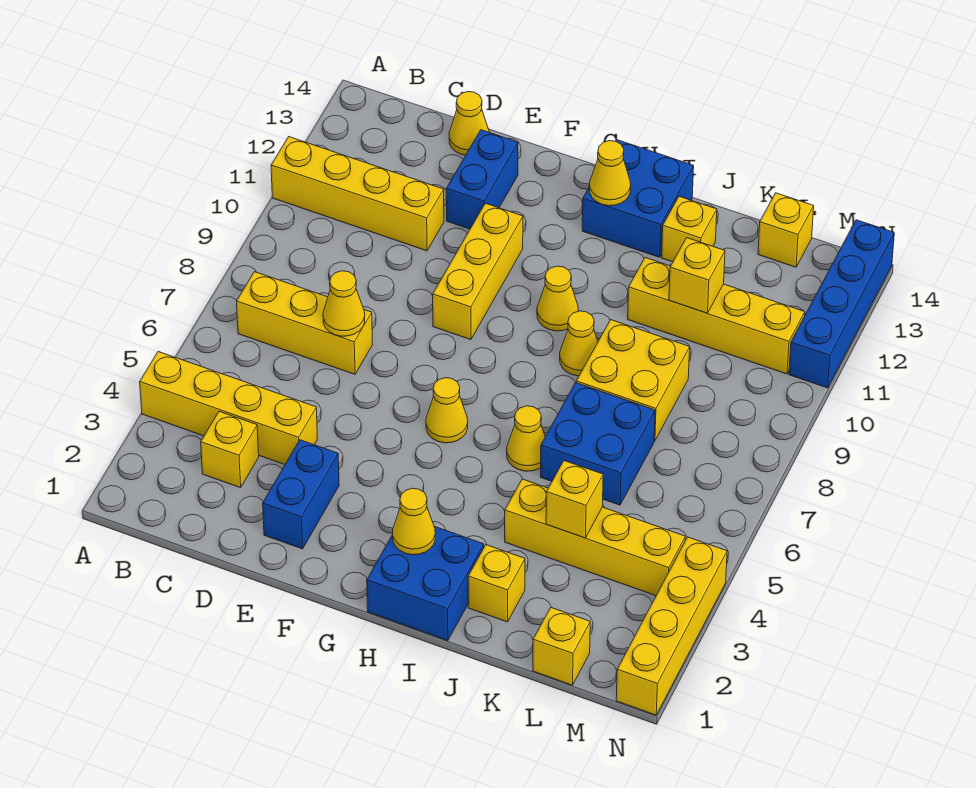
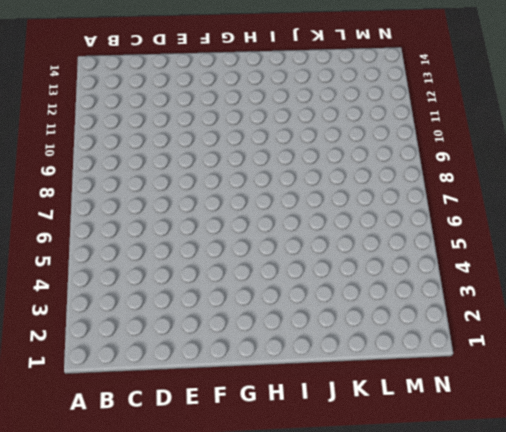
none -> yellow 1x4 brick [140,352,317,464]
none -> yellow 1x4 brick [271,137,444,251]
none -> yellow 1x3 brick [237,272,373,374]

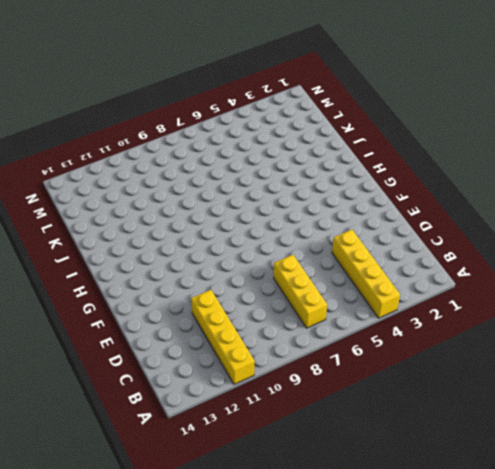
none -> yellow 1x1 brick [201,411,259,488]
none -> yellow 1x1 cone [449,92,489,155]
none -> blue 1x2 brick [263,440,339,549]

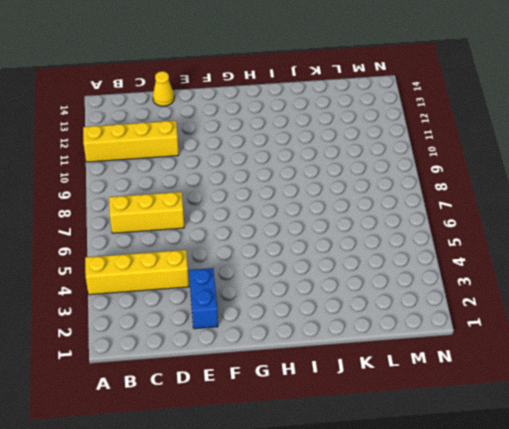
none -> yellow 1x1 brick [201,411,259,488]
none -> blue 1x2 brick [446,130,518,229]
none -> yellow 1x3 brick [433,203,523,340]

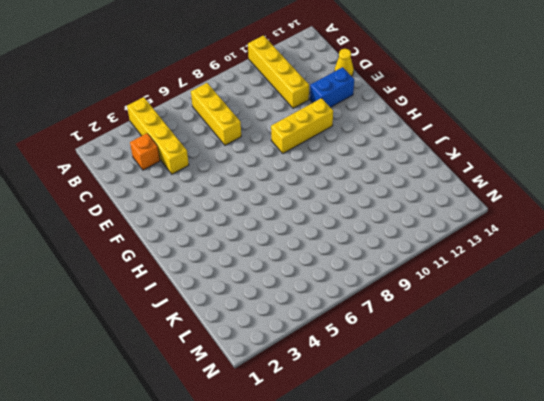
orange 1x1 brick [130,133,160,170] -> yellow 1x1 brick [201,411,259,488]
none -> blue 1x2 brick [263,440,339,549]
none -> yellow 1x1 cone [426,378,468,443]
none -> blue 2x2 brick [367,527,484,641]

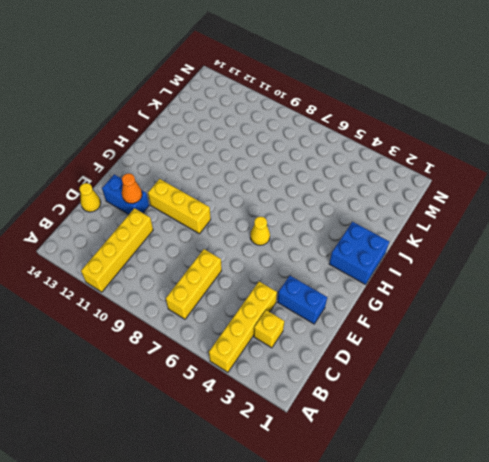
orange 1x1 cone [122,173,142,203] -> none
none -> yellow 1x1 cone [537,266,578,331]
none -> blue 2x2 brick [582,140,694,257]
none -> yellow 1x1 cone [507,406,545,471]

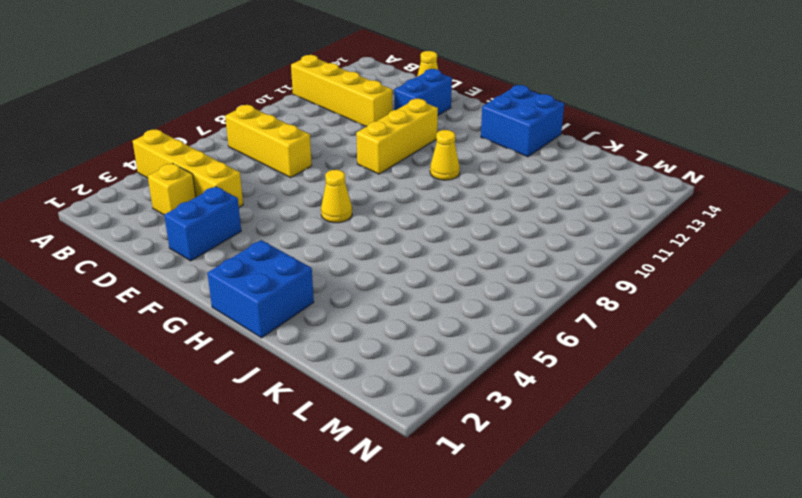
none -> yellow 1x1 cone [507,406,545,471]
none -> yellow 1x1 cone [560,311,598,376]
none -> yellow 1x1 brick [468,545,525,622]

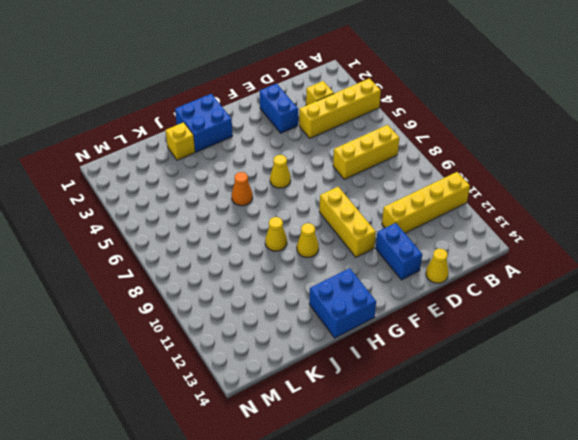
orange 1x1 cone [232,172,253,206] -> yellow 1x1 cone [507,406,545,471]
none -> yellow 1x4 brick [505,479,685,596]
none -> blue 2x2 brick [541,383,655,505]
none -> yellow 2x2 brick [576,320,690,441]

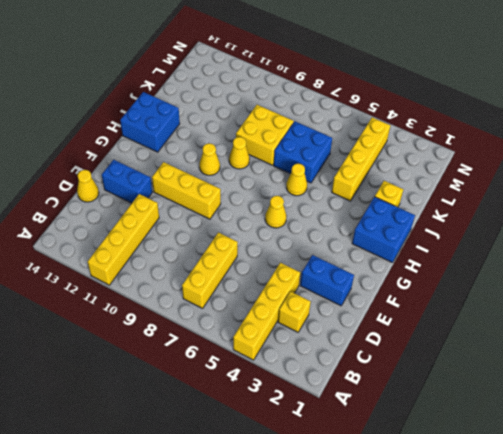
none -> yellow 1x4 brick [628,258,805,374]
none -> yellow 1x1 brick [662,196,717,262]
none -> yellow 1x1 brick [533,608,590,685]

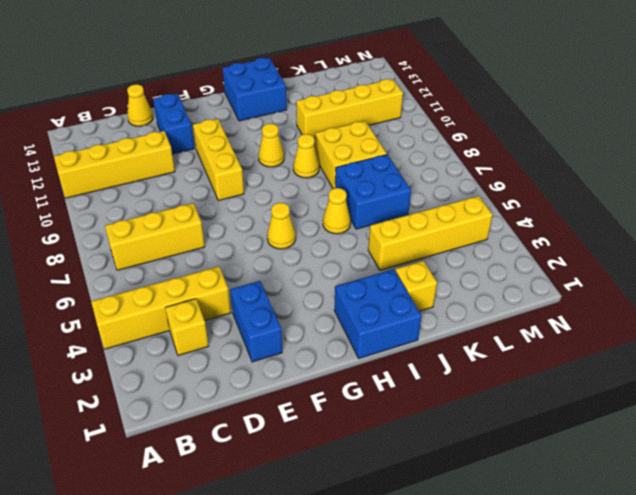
none -> yellow 1x1 brick [662,196,717,262]
none -> yellow 1x1 brick [533,608,590,685]
none -> yellow 1x1 brick [758,193,814,267]

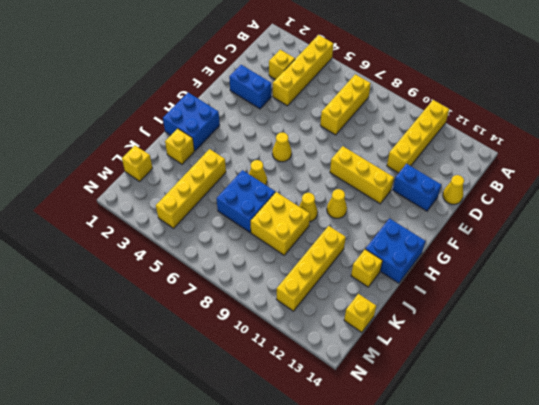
none -> yellow 1x4 brick [616,537,727,715]
none -> blue 1x4 brick [789,220,894,388]
none -> yellow 1x1 cone [323,271,365,336]

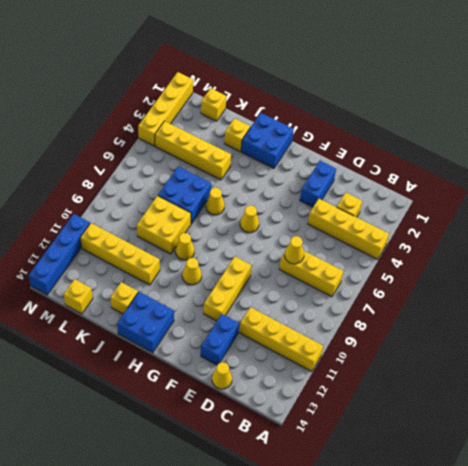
none -> yellow 1x1 cone [393,488,435,555]
none -> yellow 1x1 cone [589,141,631,206]
none -> yellow 1x1 brick [546,461,603,538]

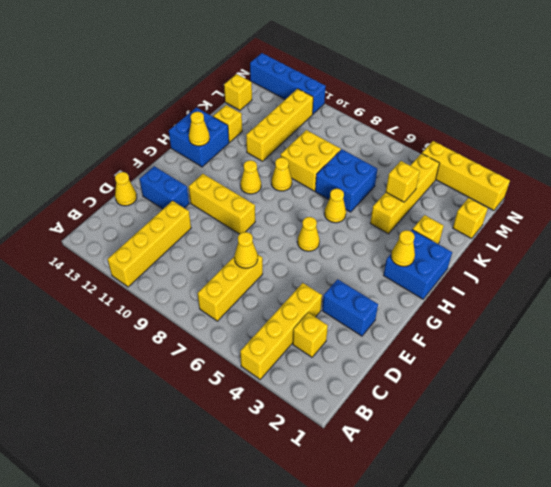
none -> yellow 1x1 brick [669,238,725,313]

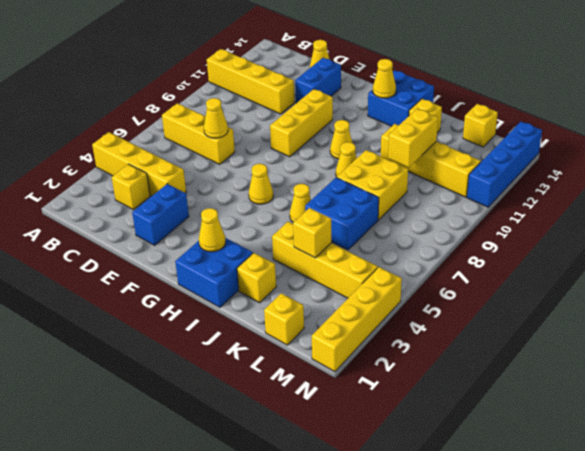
yellow 1x2 brick [388,109,438,168] -> yellow 1x1 brick [669,238,725,313]

